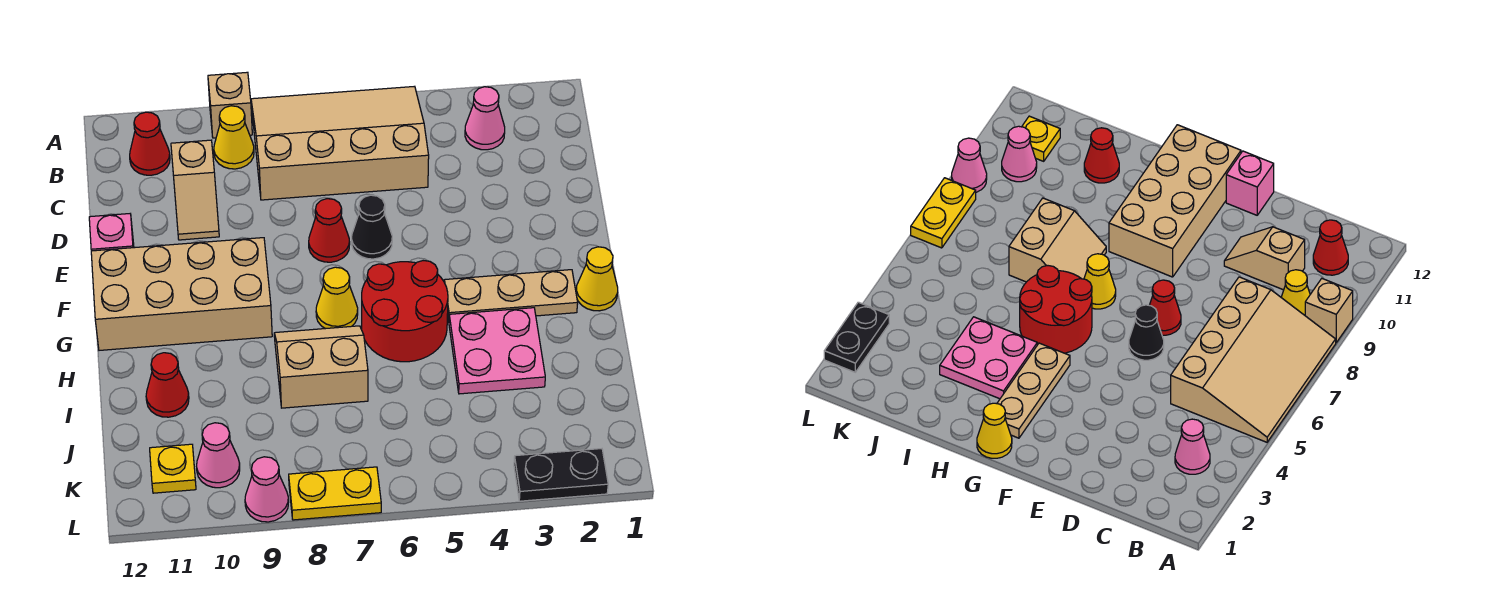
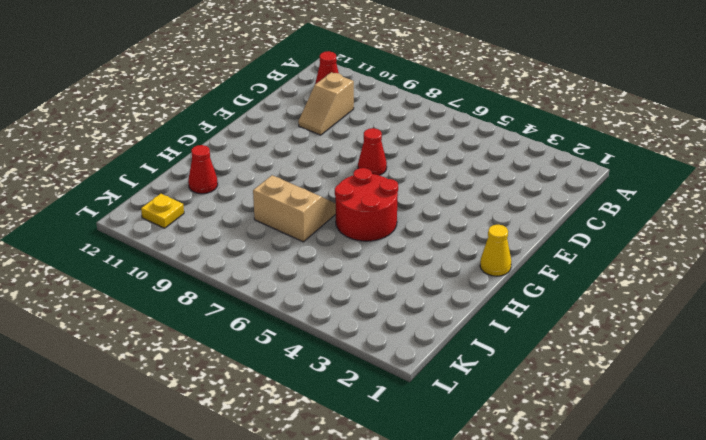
none -> tan 3x4 slope [251,86,429,200]
none -> tan 1x1 brick [208,72,252,138]
none -> pink 1x1 cone [465,87,505,150]

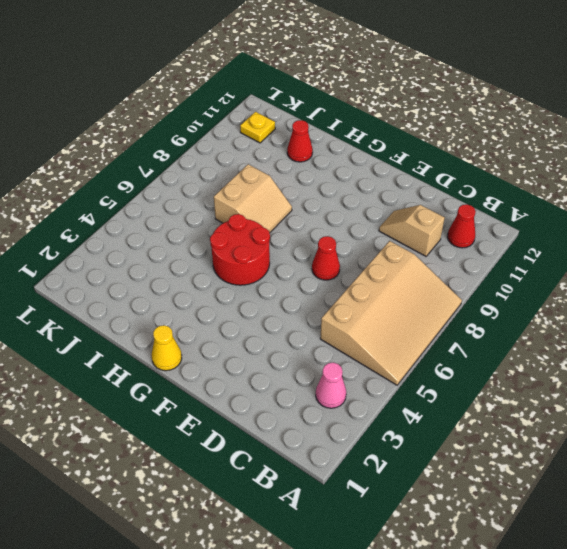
none -> tan 1x1 brick [208,72,252,138]
none -> yellow 1x1 cone [214,106,254,169]
none -> black 1x1 cone [352,195,392,259]

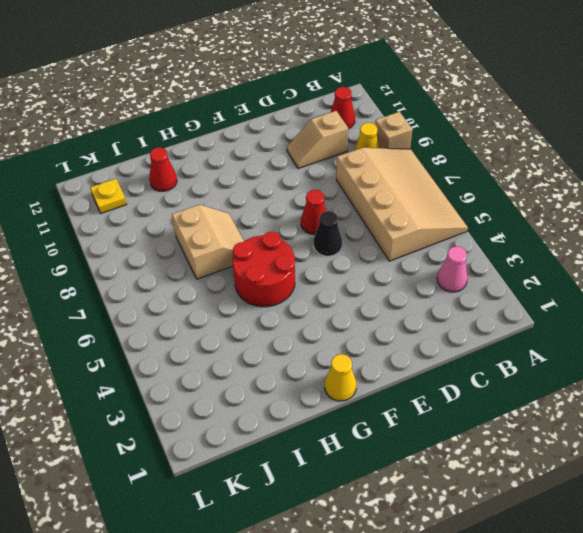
none -> pink 1x1 brick [89,214,134,251]
none -> tan 2x4 brick [91,238,272,350]
none -> tan 1x3 plate [444,270,578,321]

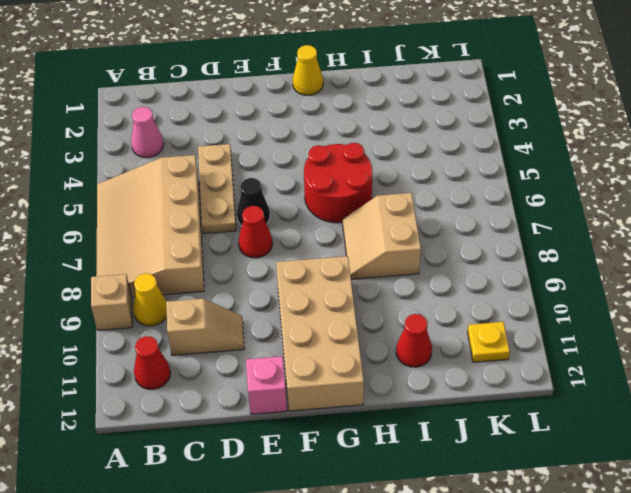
tan 1x3 plate [198,144,236,234] -> tan 1x3 plate moved to [444,270,578,321]
none -> yellow 1x1 cone [316,267,358,329]
none -> pink 2x2 plate [449,308,545,394]
none -> pink 1x1 cone [197,423,240,488]

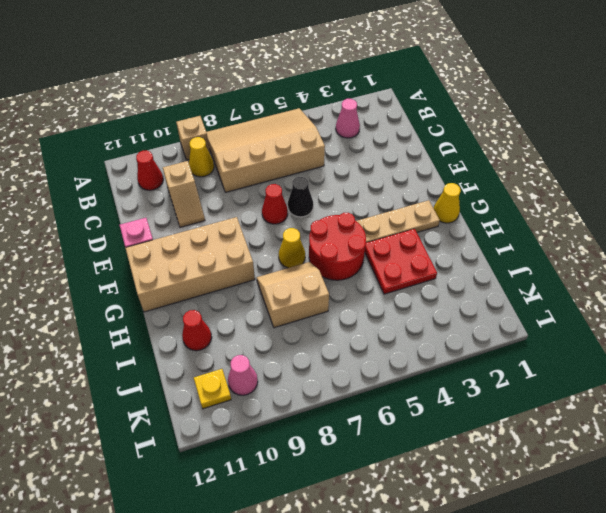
red 2x2 plate [365,229,437,294] -> pink 2x2 plate [449,308,545,394]
none -> black 1x2 plate [514,449,608,501]
none -> yellow 1x2 plate [289,467,381,520]
none -> pink 1x1 cone [245,457,289,522]

